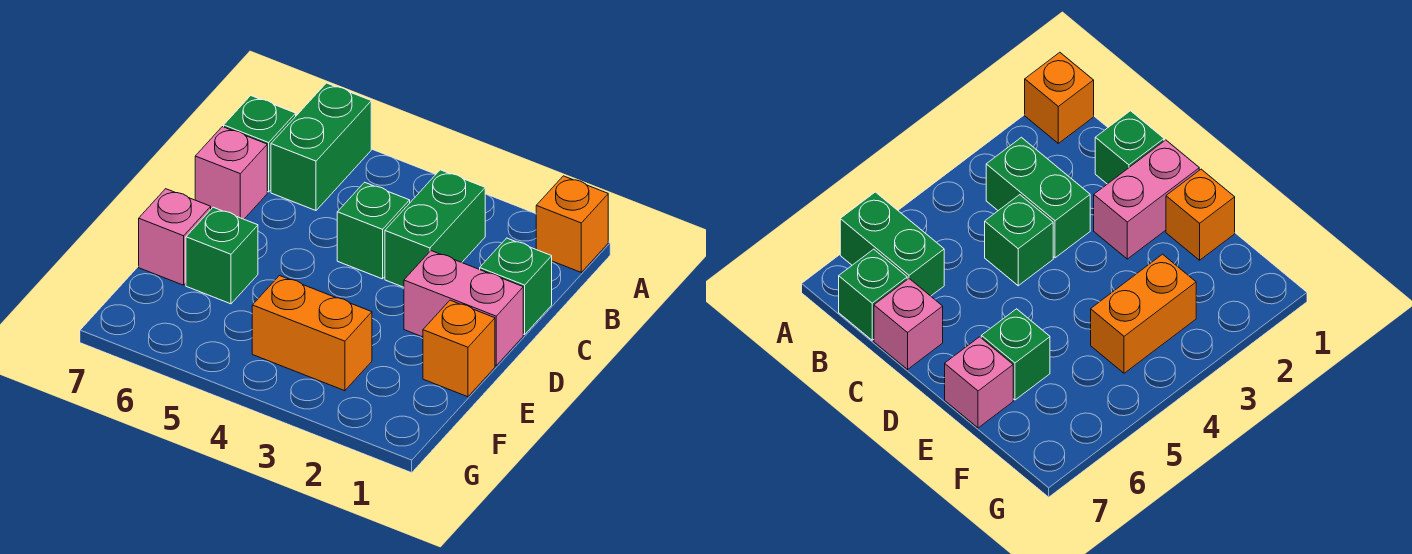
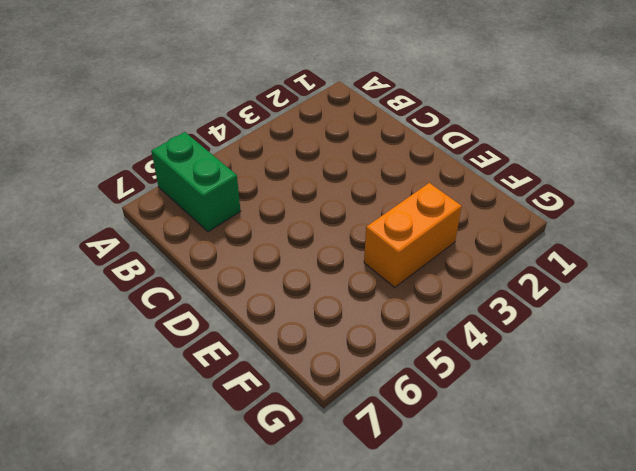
none -> orange 1x1 brick [536,176,608,272]
none -> green 1x2 brick [385,170,485,287]
none -> green 1x1 brick [224,96,296,192]

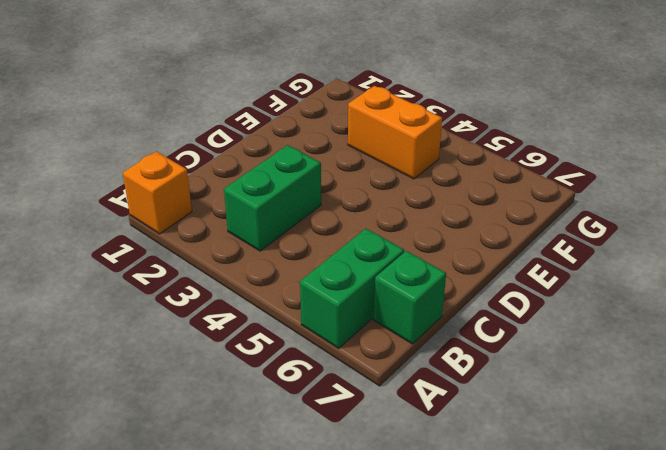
none -> green 1x1 brick [480,238,552,335]
none -> green 1x1 brick [337,182,410,279]
none -> pink 1x1 brick [195,127,267,219]

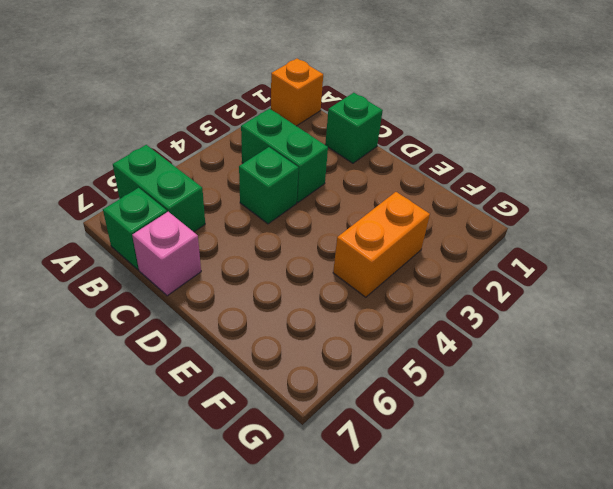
none -> pink 1x2 brick [404,251,523,366]
none -> orange 1x1 brick [423,300,495,397]
none -> green 1x1 brick [186,207,258,304]

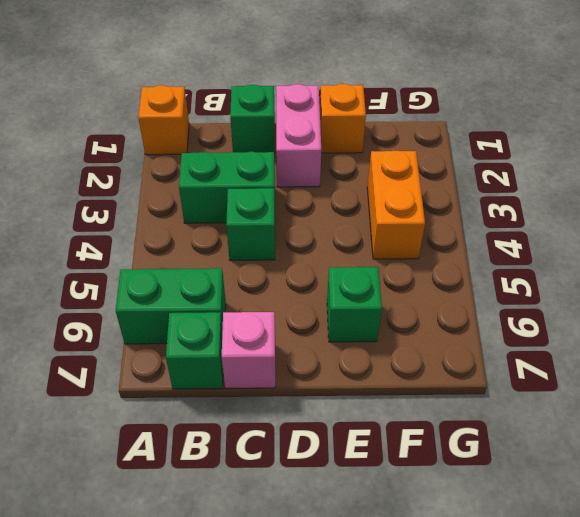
none -> pink 1x1 brick [139,189,211,285]

